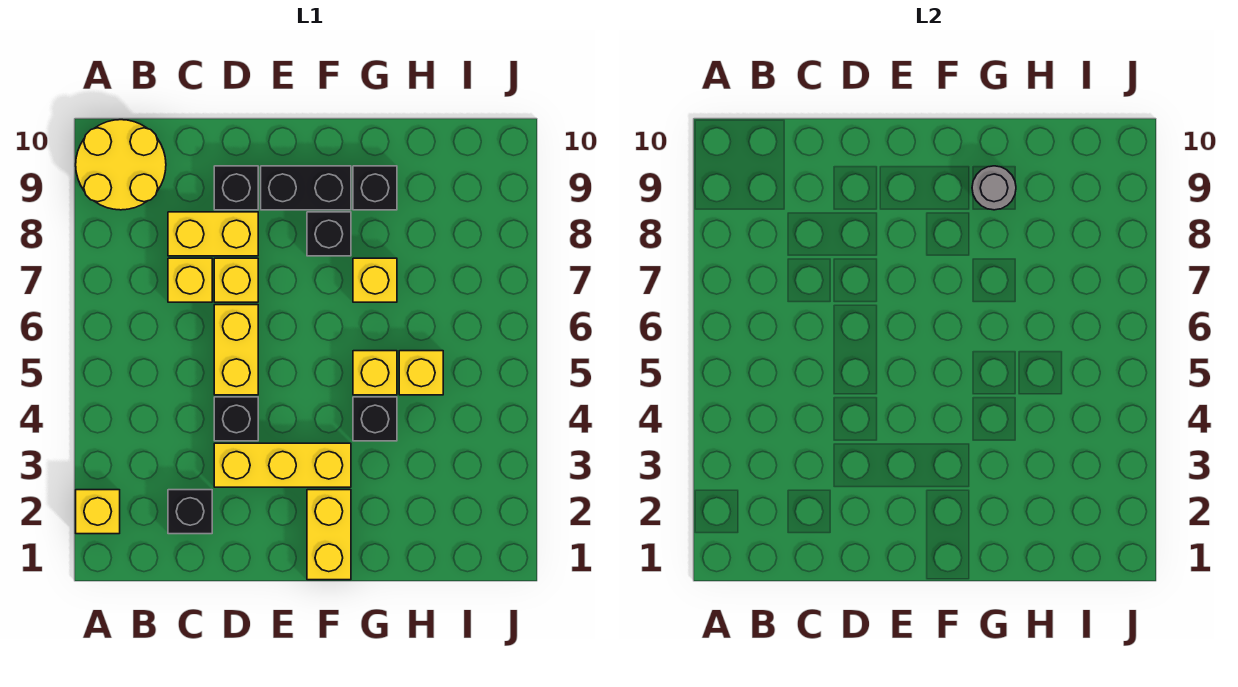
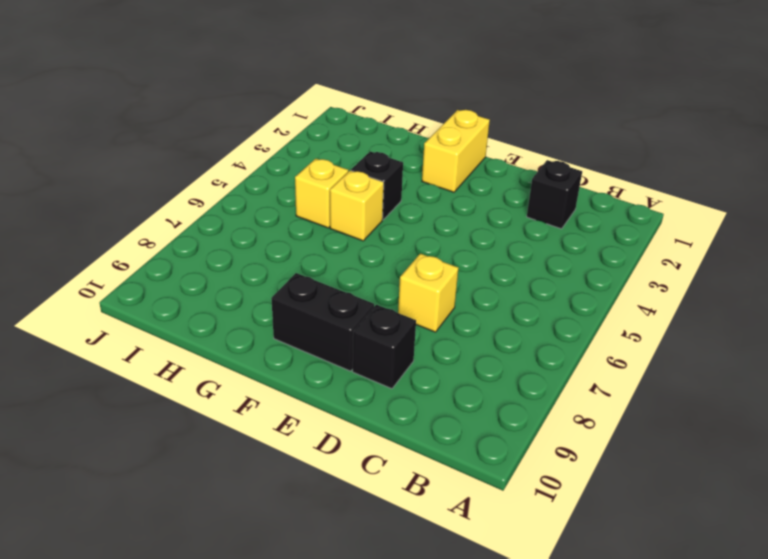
none -> yellow 1x1 brick [76,490,120,534]
none -> yellow 2x2 round brick [76,120,166,210]
none -> yellow 1x1 brick [168,258,212,302]

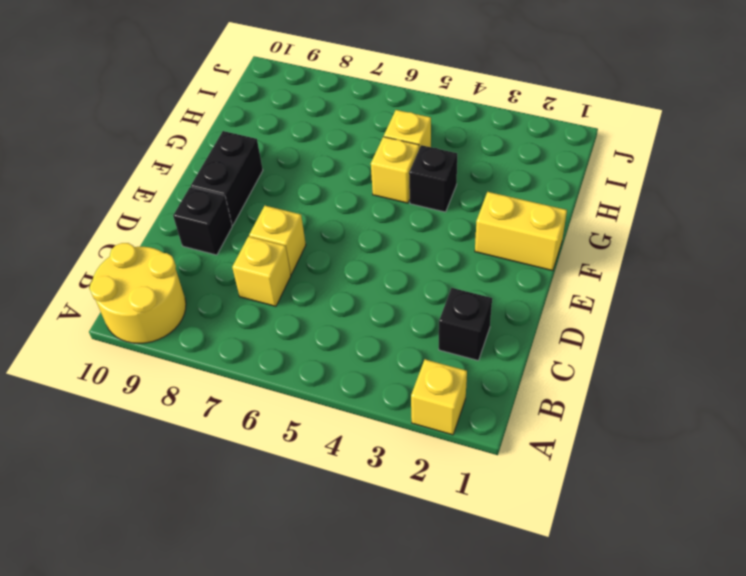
none -> yellow 1x2 brick [168,212,258,256]
none -> yellow 1x3 brick [214,443,351,487]
none -> black 1x1 brick [214,397,258,441]

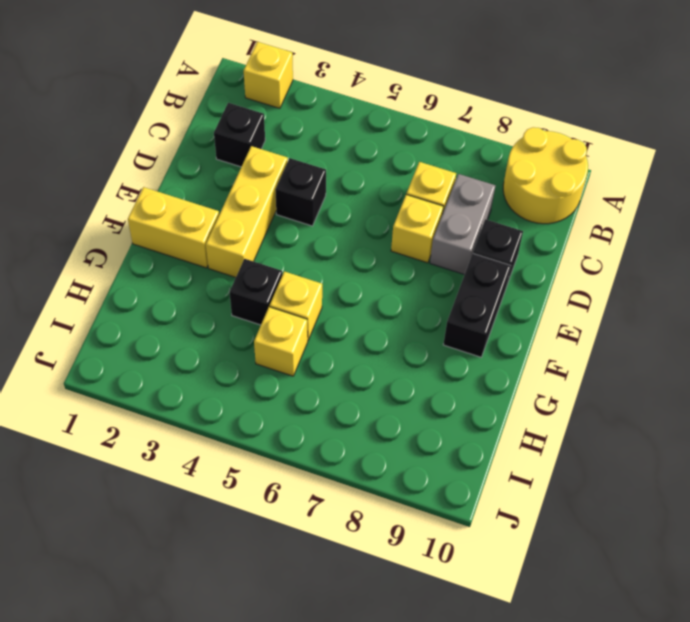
grey 1x2 brick [430,174,495,274] -> yellow 1x2 brick [168,212,258,256]
none -> yellow 1x2 brick [214,305,258,395]
none -> black 1x1 brick [307,212,351,256]
none -> yellow 1x1 brick [353,258,397,302]

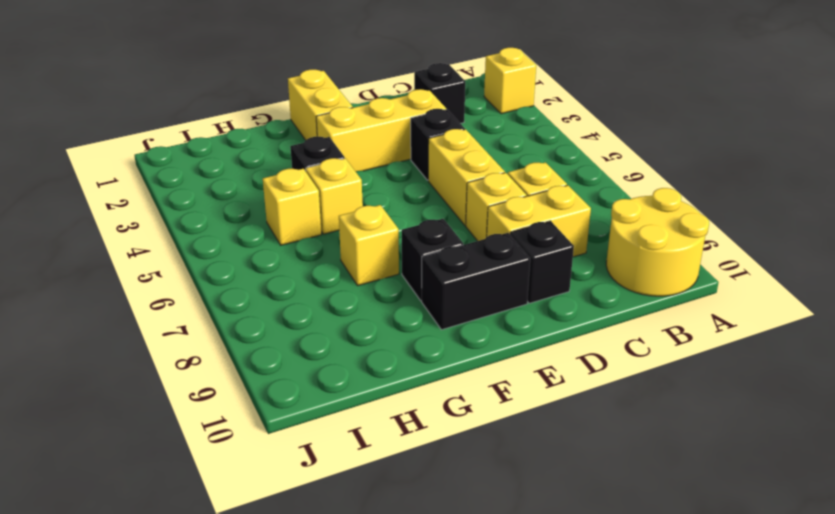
none -> black 1x1 brick [353,166,397,210]
none -> grey 1x1 round brick [972,166,1016,210]

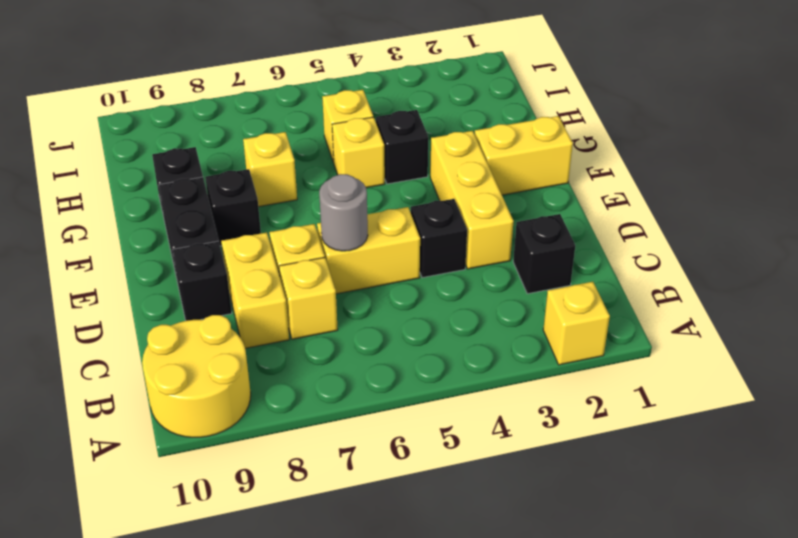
grey 1x1 round brick [319,174,368,251] -> grey 1x1 round brick moved to [972,166,1016,210]

